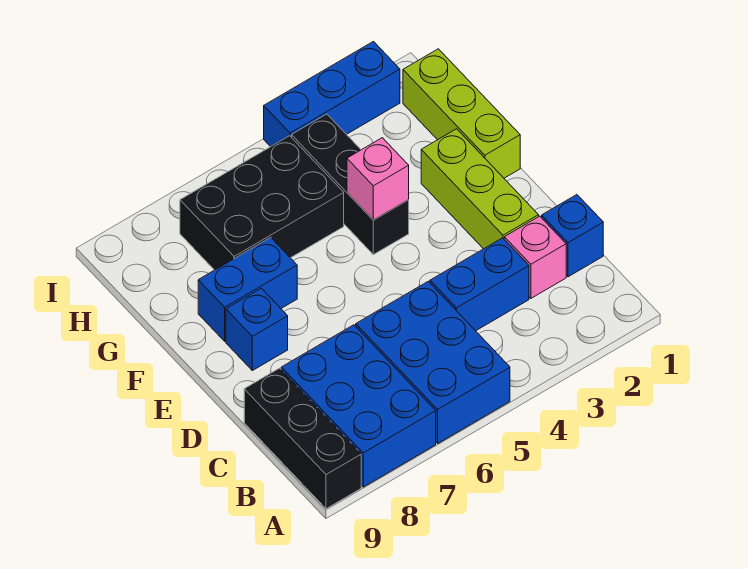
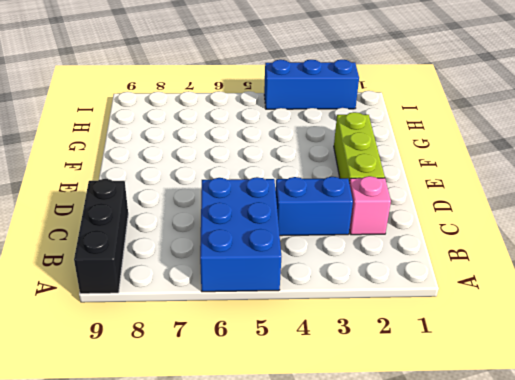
none -> blue 2x3 brick [281,325,436,487]
none -> blue 1x1 brick [542,195,603,277]
none -> blue 1x1 brick [226,288,288,370]

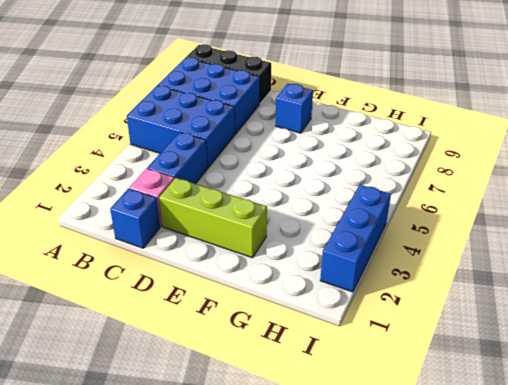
none -> lime 1x3 brick [403,49,520,178]
none -> black 1x3 brick [292,114,409,254]
none -> blue 1x2 brick [198,237,297,341]

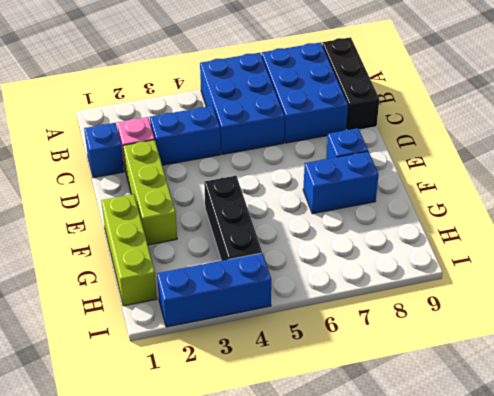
none -> black 2x3 brick [180,136,344,270]
none -> pink 1x1 brick [347,138,409,220]

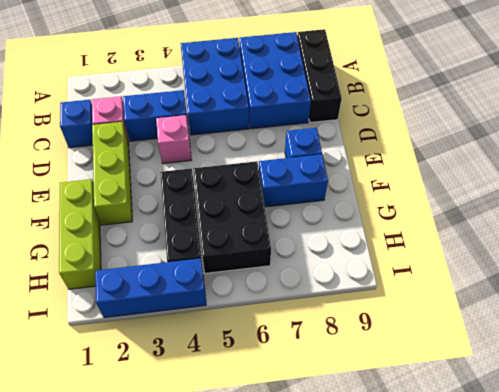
pink 1x1 brick [156,115,191,164] -> pink 1x1 brick moved to [347,138,409,220]
black 2x3 brick [193,161,271,273] -> black 2x3 brick turned to [180,136,344,270]

